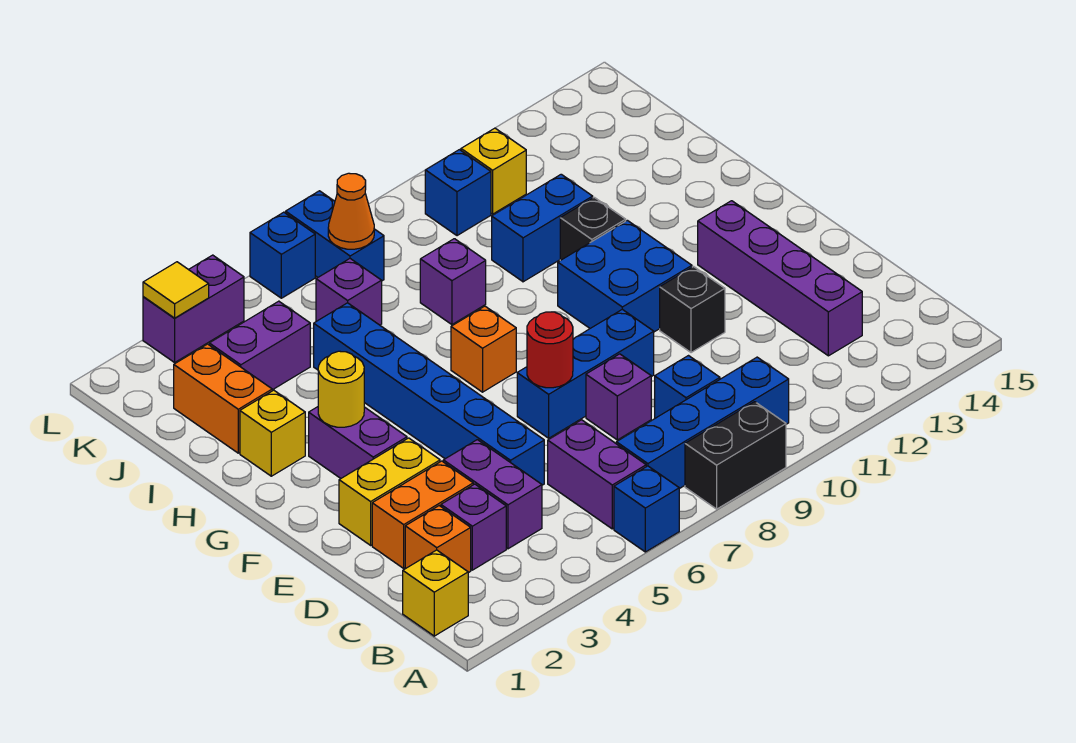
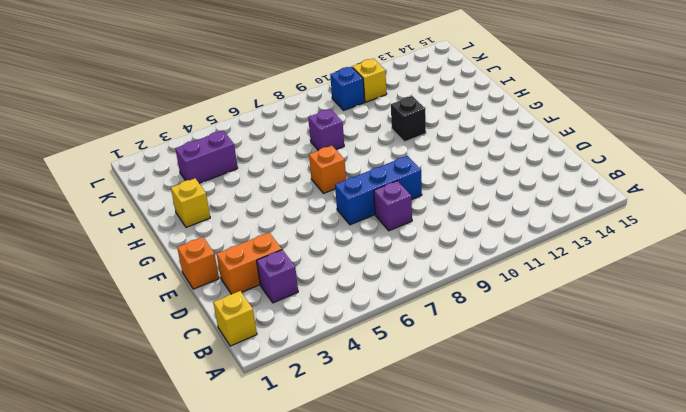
orange 1x1 brick [177,237,219,289] -> orange 1x1 brick moved to [405,506,471,573]
none -> blue 1x1 brick [614,466,679,552]
none -> black 1x2 brick [685,402,786,509]
none -> purple 1x2 brick [548,420,646,529]
none -> blue 1x4 brick [616,357,789,489]

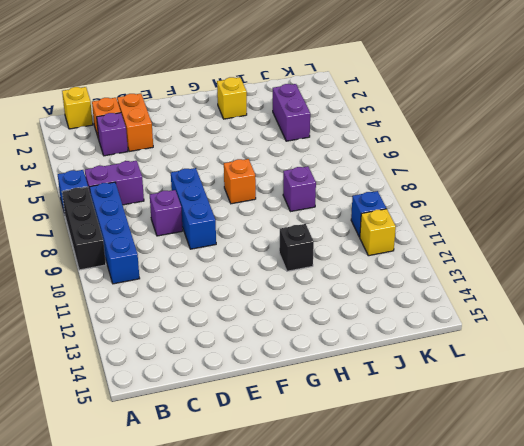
black 1x3 brick [62,187,106,270] -> black 1x2 brick [685,402,786,509]
none -> purple 1x2 brick [443,440,542,549]
none -> blue 1x1 brick [655,356,720,418]
none -> purple 1x4 brick [698,201,862,356]
none -> blue 1x6 brick [314,303,544,485]

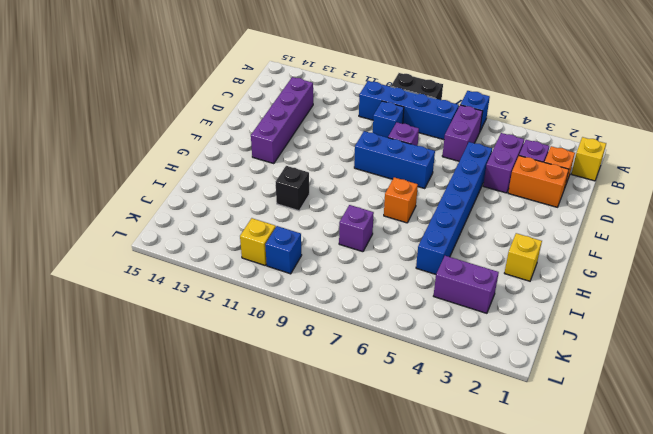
none -> yellow 1x2 brick [339,438,440,545]
none -> black 1x1 brick [660,267,725,353]
none -> purple 1x2 brick [309,407,407,478]
none -> blue 2x2 brick [558,220,692,332]

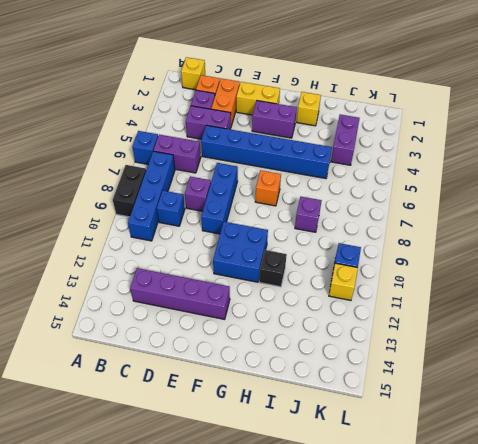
yellow 1x2 brick [236,82,280,115] -> yellow 1x2 brick turned to [339,438,440,545]
none -> black 1x1 brick [660,267,725,353]
none -> orange 1x2 brick [174,344,272,453]
none -> blue 1x2 brick [492,174,593,282]
none -> purple 1x1 brick [316,259,382,325]

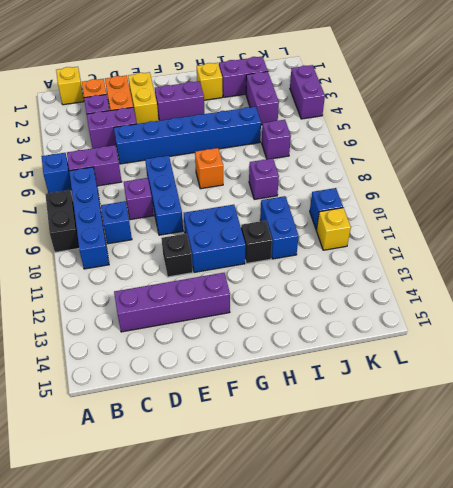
purple 1x2 brick [219,57,268,97] -> orange 1x2 brick [174,344,272,453]
none -> blue 1x2 brick [286,191,384,281]
none -> blue 1x1 brick [250,212,315,298]
none -> red 1x1 round brick [527,312,573,388]
none -> yellow 1x1 round brick [318,351,364,427]

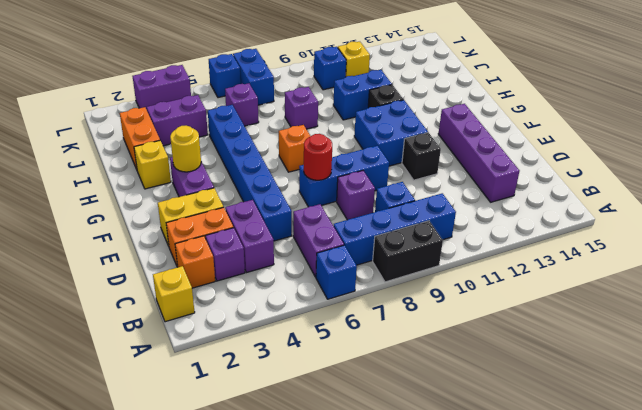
none -> orange 1x1 cone [328,173,374,249]
none -> yellow 1x1 tile [143,262,209,318]

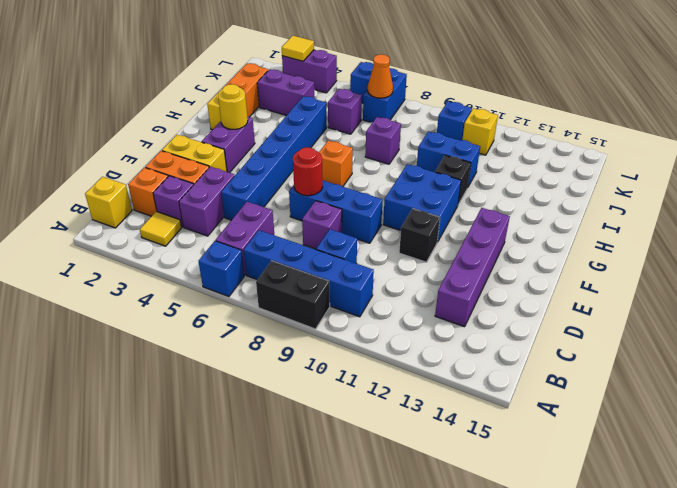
yellow 1x1 tile [140,212,181,246] -> none

